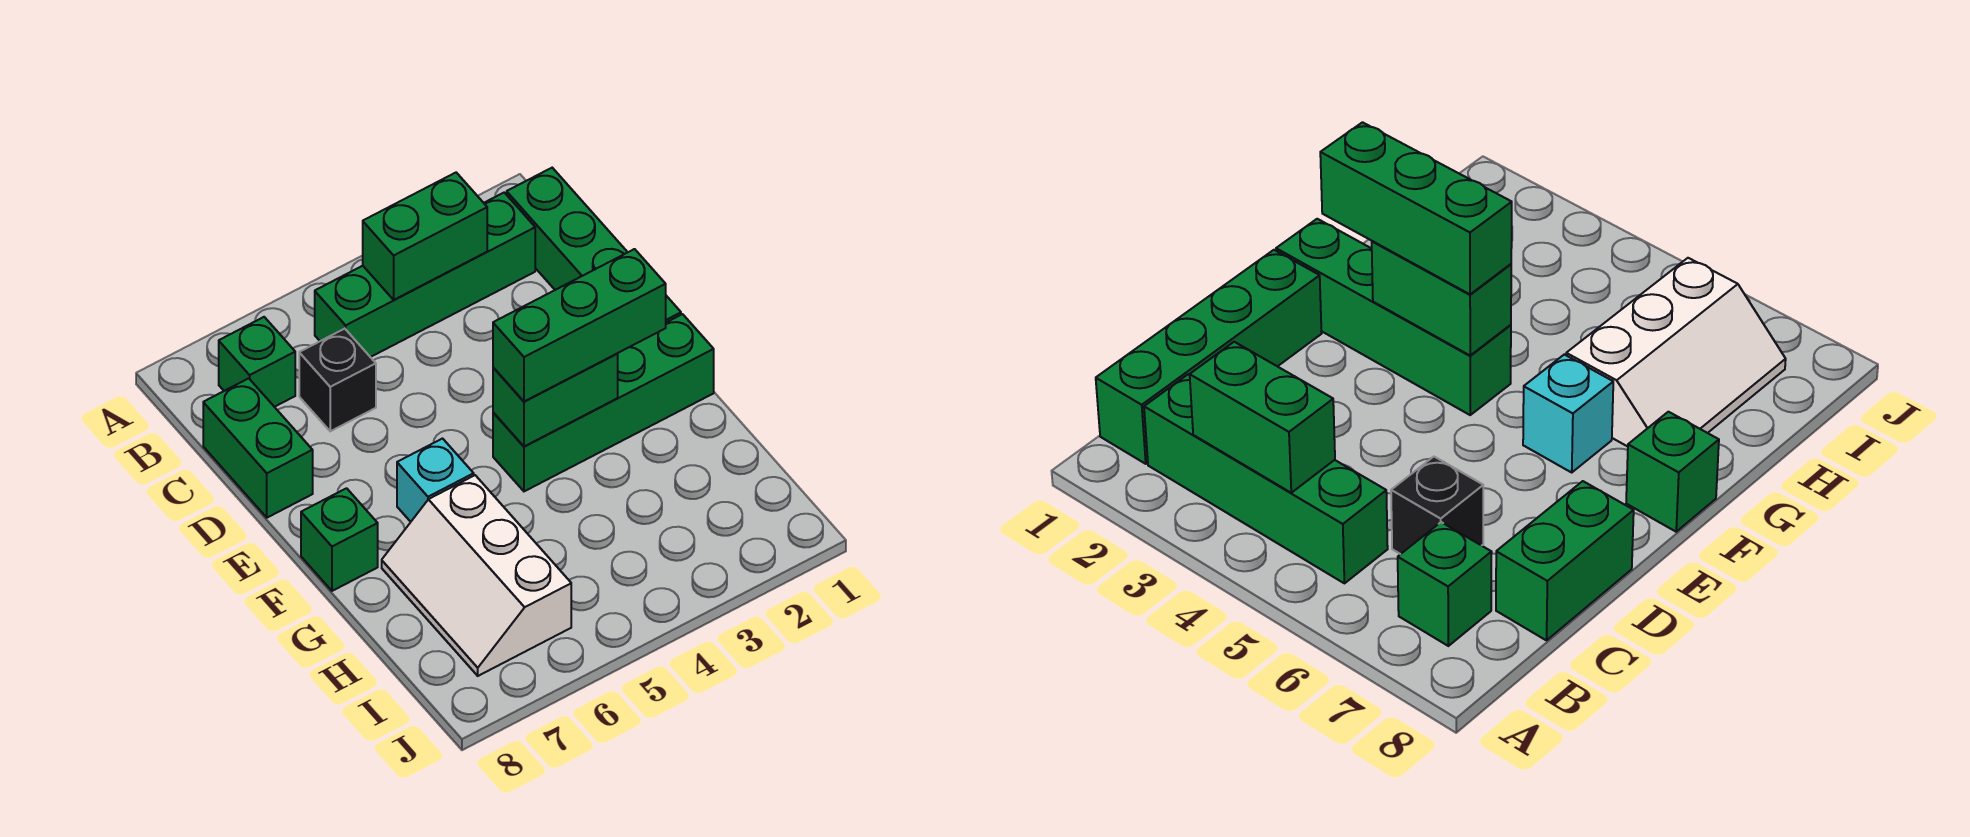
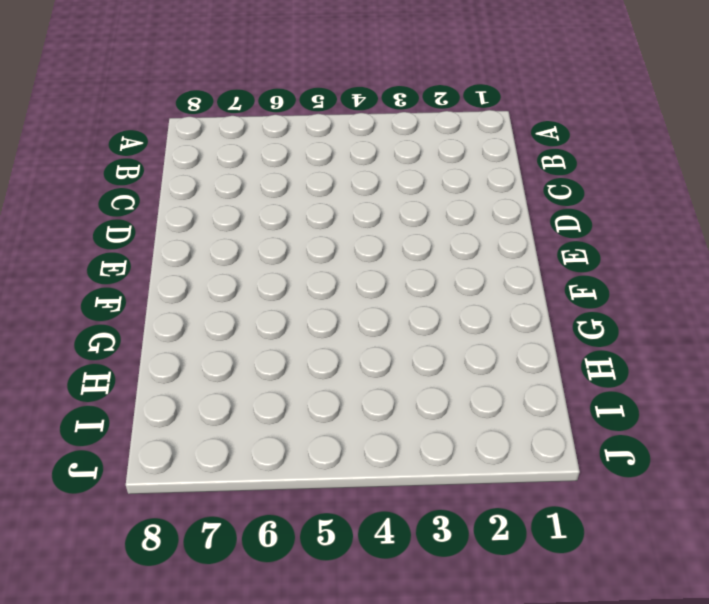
none -> green 1x4 brick [507,168,681,322]
none -> green 1x4 brick [315,193,535,357]
none -> green 1x1 brick [219,317,295,407]

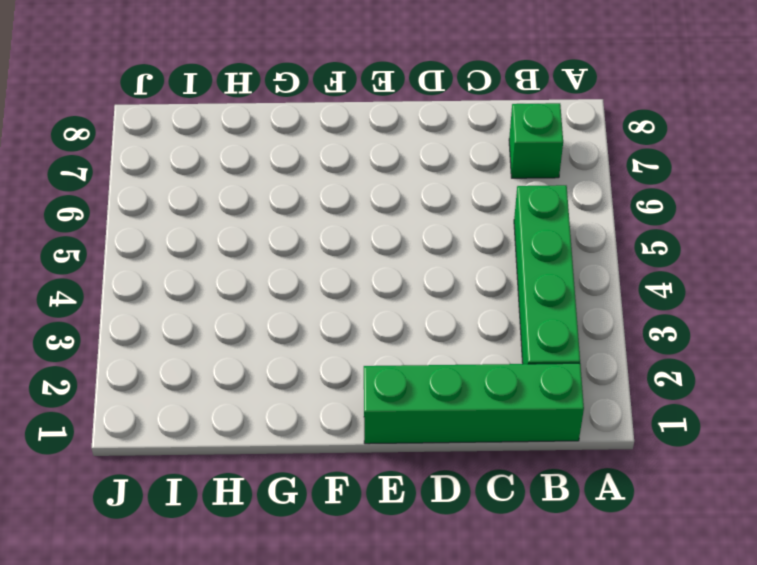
none -> black 1x1 brick [299,329,376,431]
none -> green 1x2 brick [203,378,313,518]
none -> green 1x4 brick [493,314,714,491]

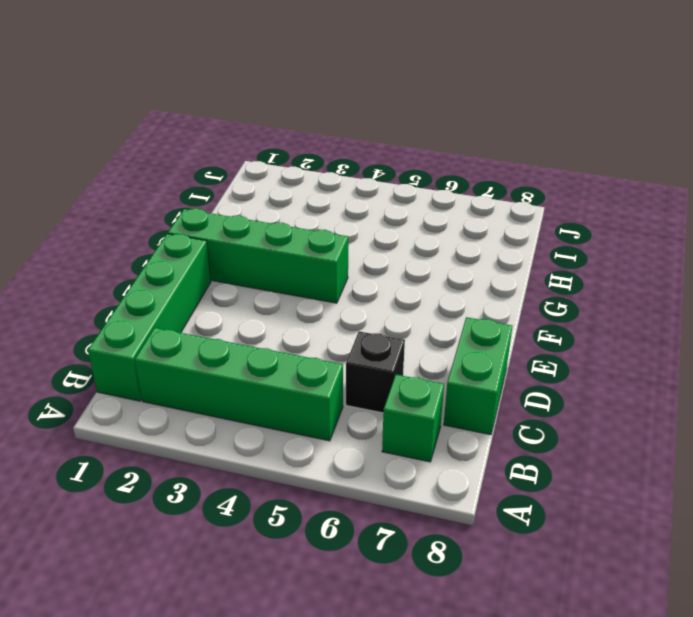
none -> cyan 1x1 brick [397,439,474,522]
none -> green 1x1 brick [301,488,378,591]
none -> white 2x3 slope [382,475,571,676]

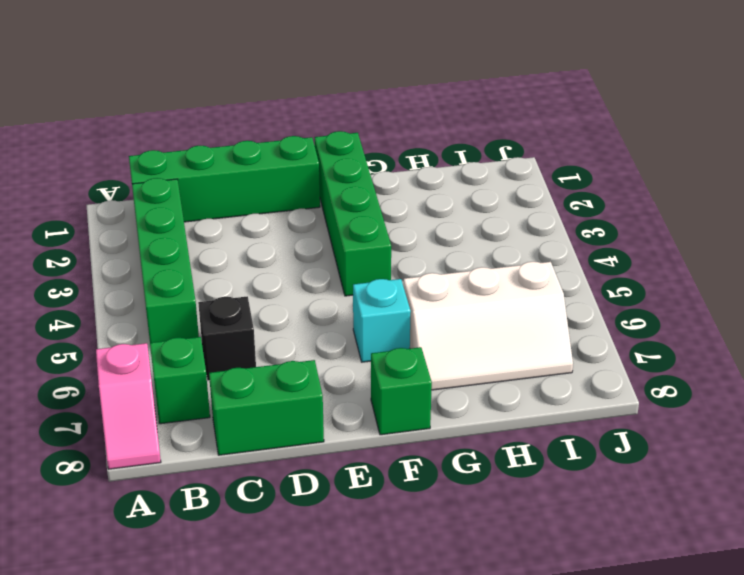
pink 1x2 slope [96,343,161,469] -> none
none -> green 1x2 brick [363,173,487,300]
none -> green 1x2 brick [493,353,618,446]
none -> green 1x3 brick [493,249,666,401]

